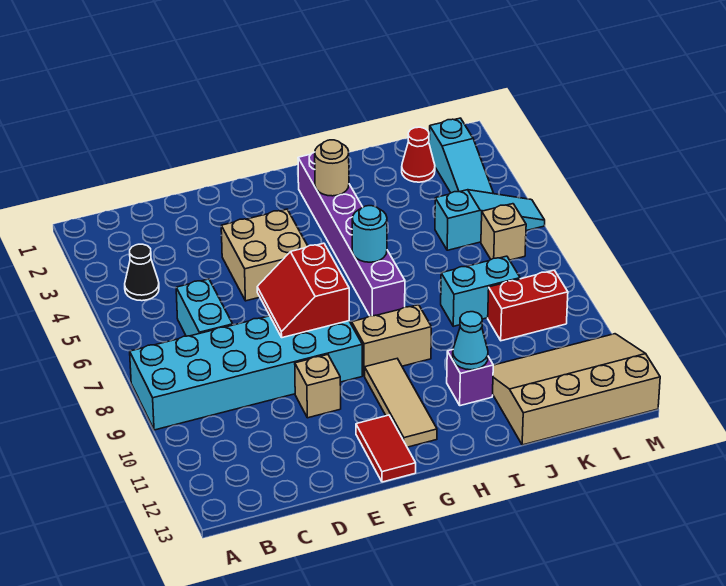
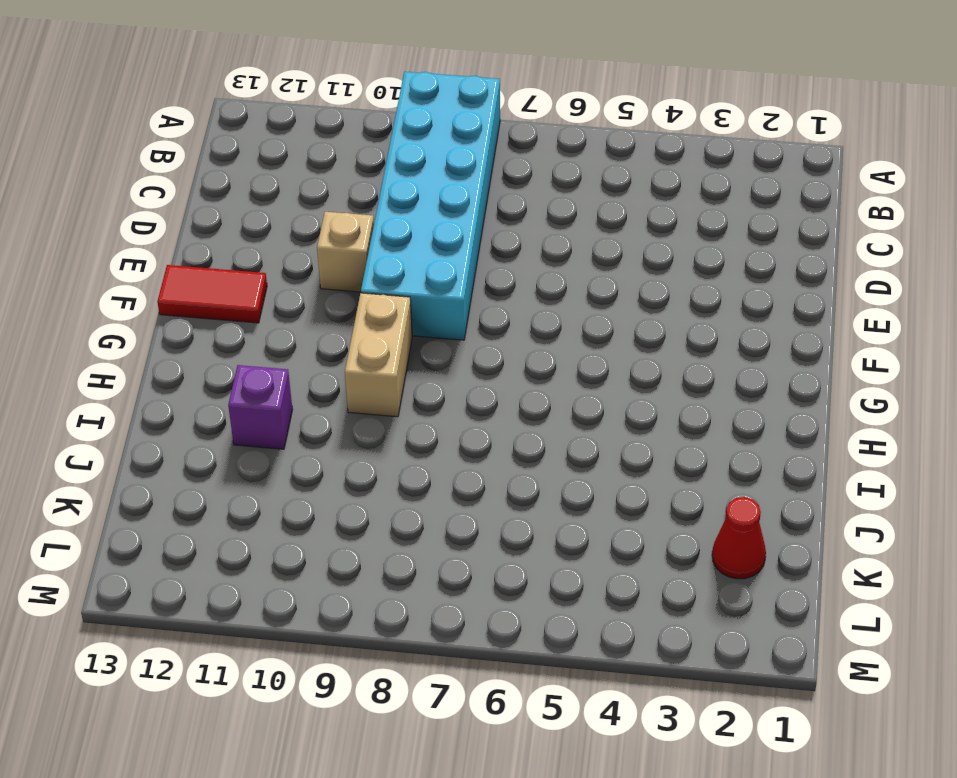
none -> black 1x1 cone [125,244,159,301]
none -> cyan 1x2 brick [176,279,233,336]
none -> tan 2x2 brick [221,209,308,301]

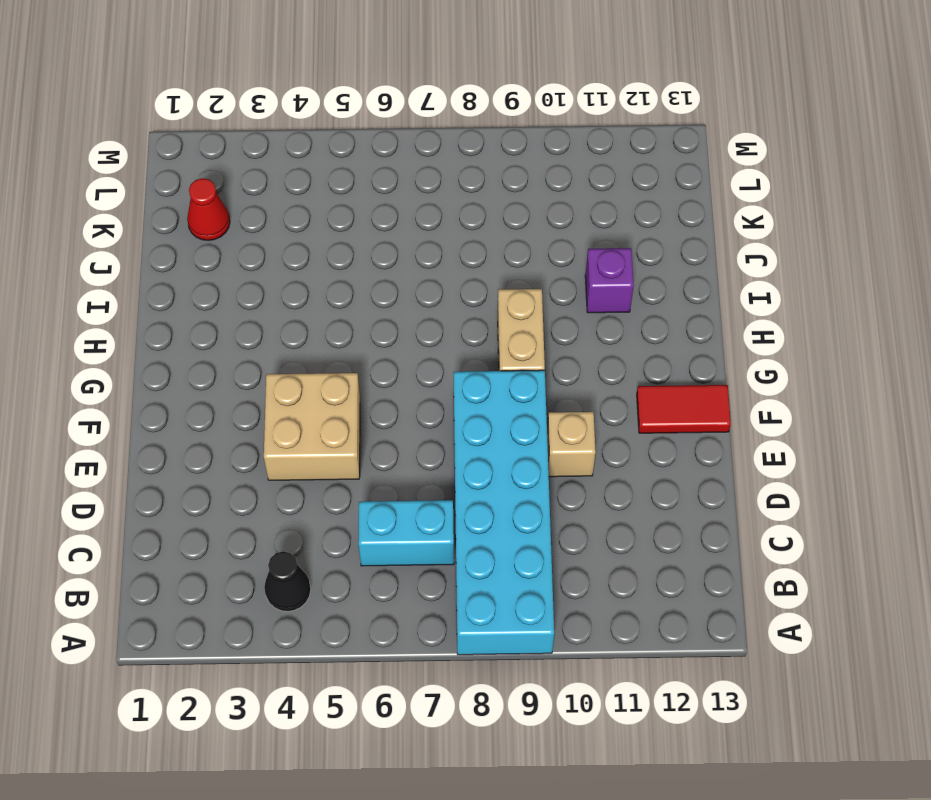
none -> tan 1x3 tile [365,359,437,447]
none -> purple 1x6 brick [298,152,405,316]
none -> cyan 1x2 brick [441,256,520,326]

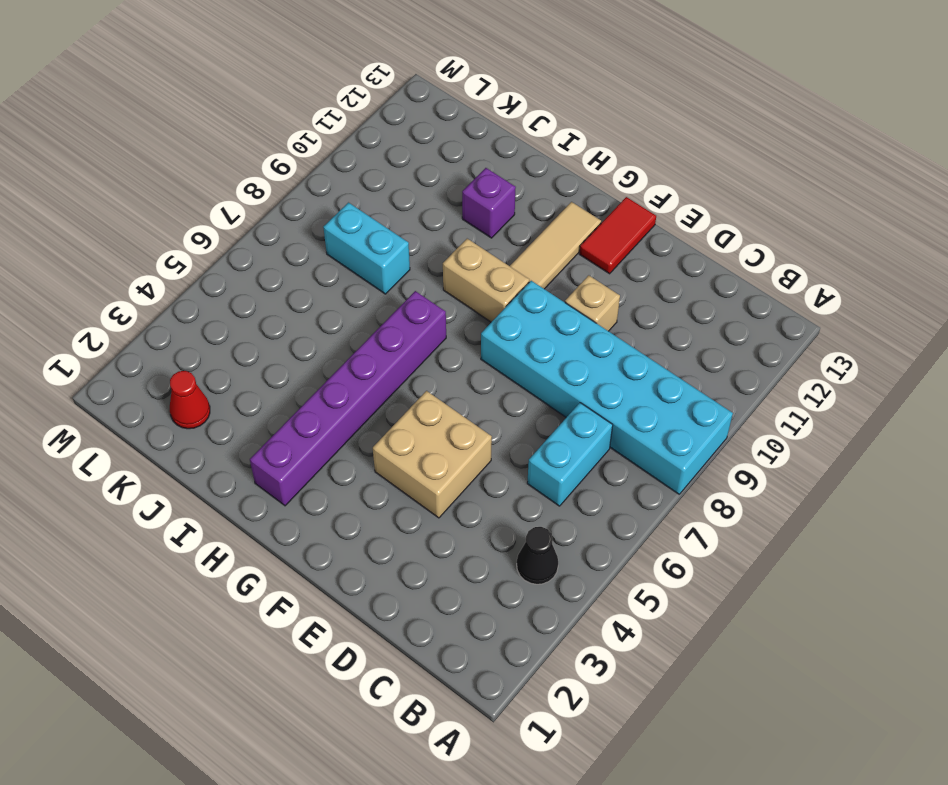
none -> tan 3x4 slope [493,334,660,445]
none -> cyan 1x3 slope [435,190,545,250]
none -> red 1x2 brick [488,270,568,341]

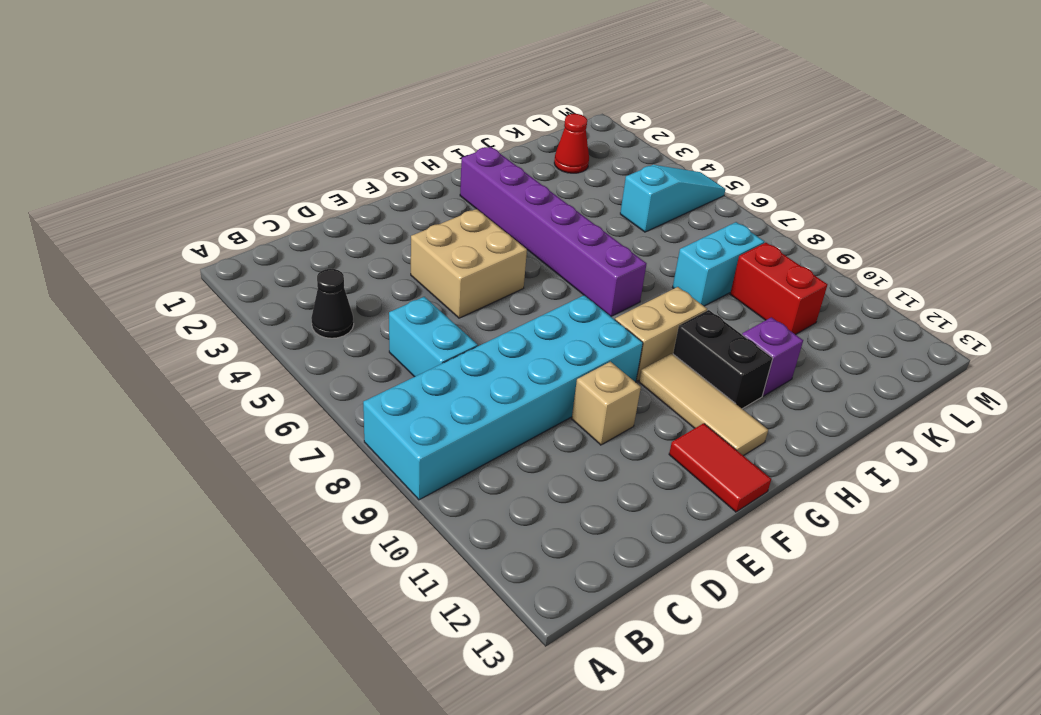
black 1x2 brick [673,310,773,409] -> none
red 1x2 brick [730,243,827,335] -> red 1x2 brick turned to [488,270,568,341]
none -> tan 3x4 slope [493,334,660,445]
none -> cyan 1x3 slope [429,118,494,194]
none -> tan 1x1 brick [481,204,526,260]

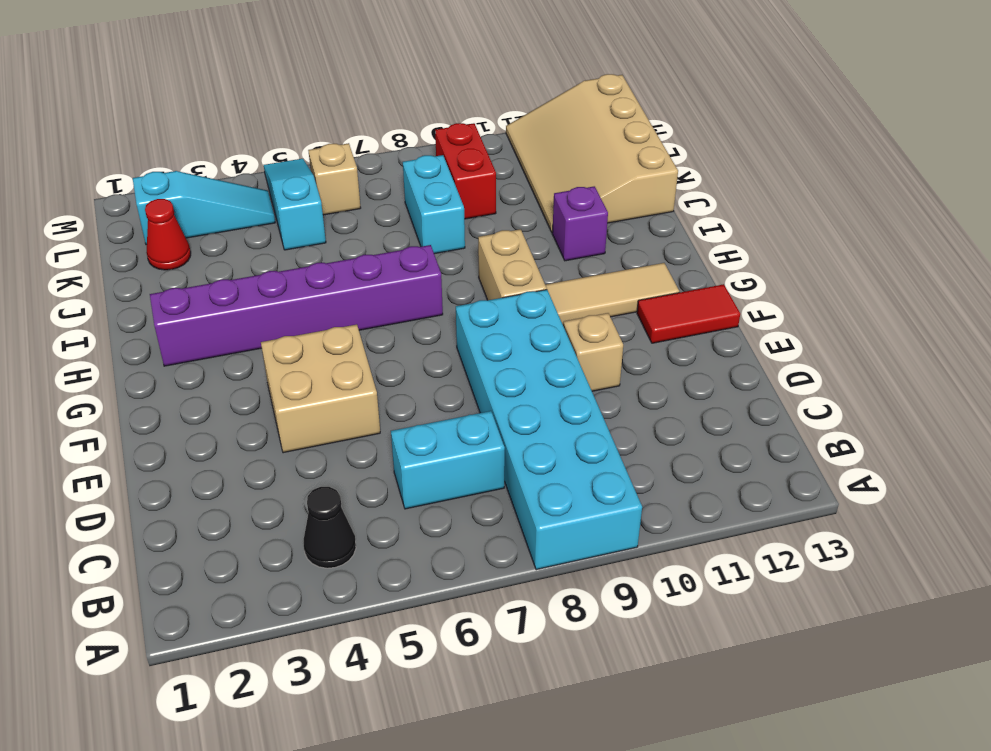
none -> red 2x2 slope [257,243,349,338]
none -> tan 1x1 round brick [315,140,349,196]
none -> cyan 1x1 round brick [352,206,387,262]

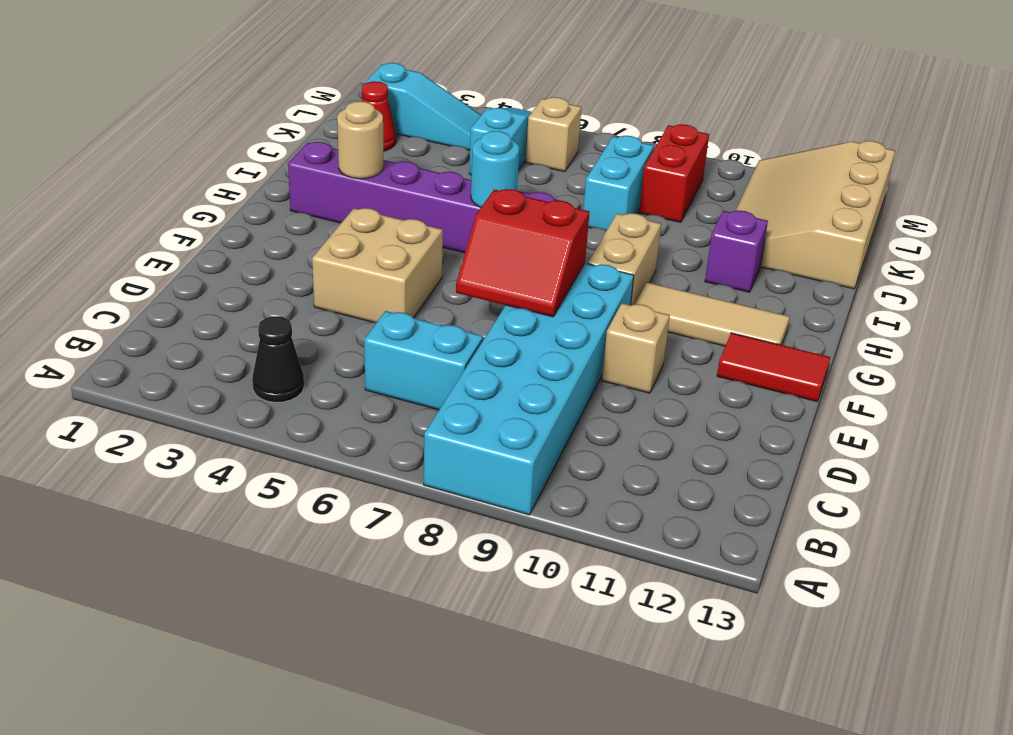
none -> cyan 1x1 cone [453,312,488,370]

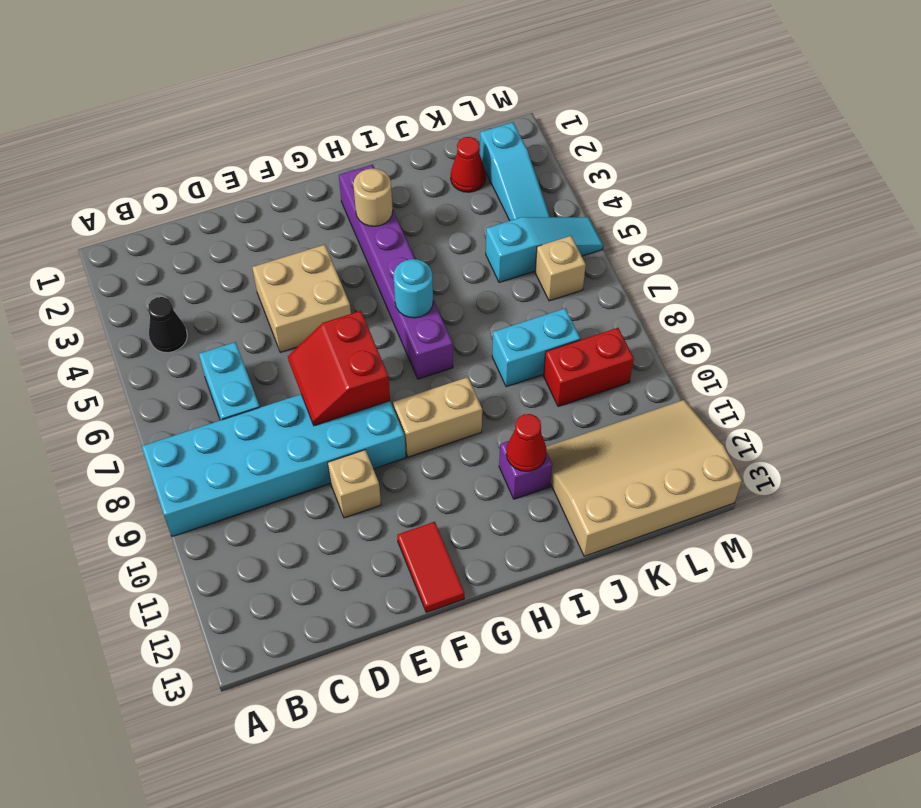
red 1x1 cone [506,414,547,471] -> cyan 1x1 cone [453,312,488,370]
none -> tan 1x3 tile [365,359,437,447]

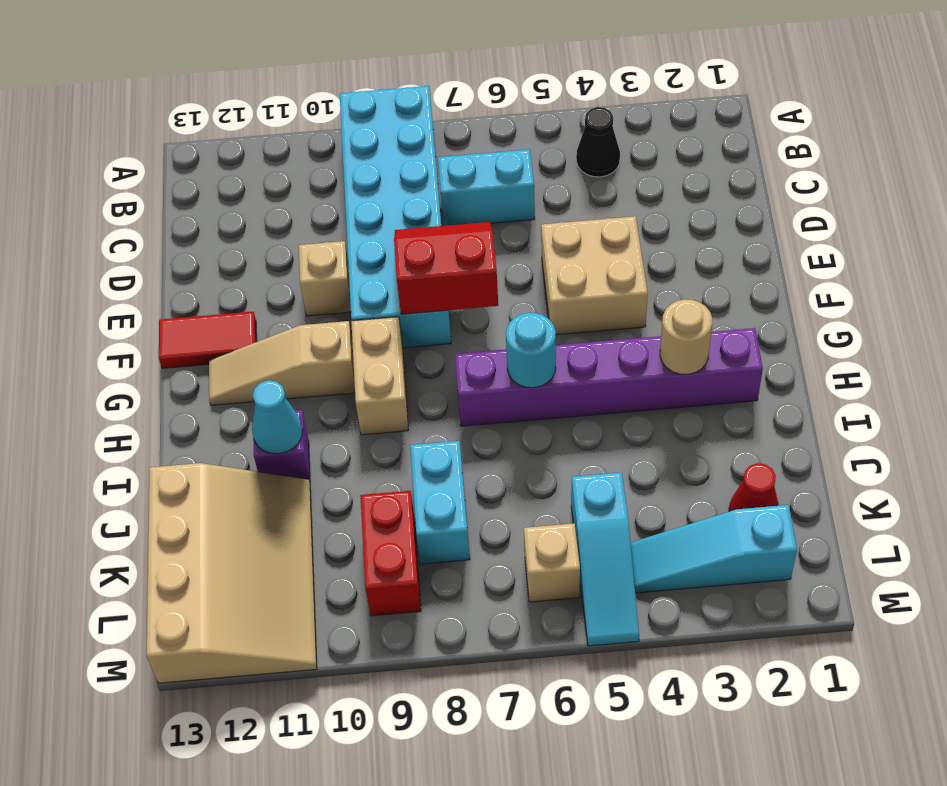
tan 1x3 slope [209,321,355,405] -> tan 1x3 tile [365,359,437,447]

